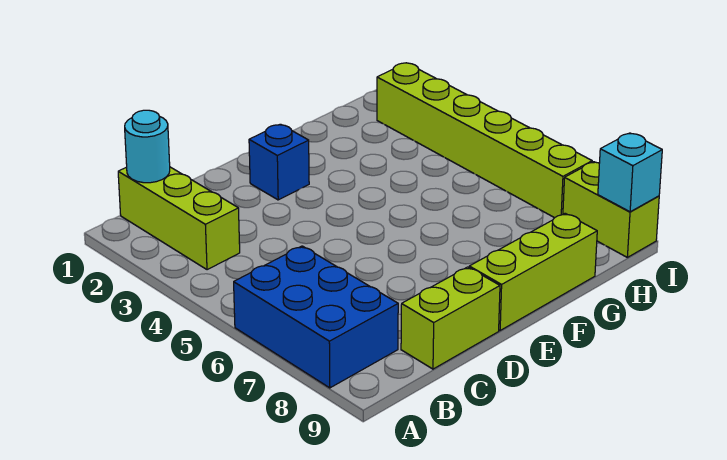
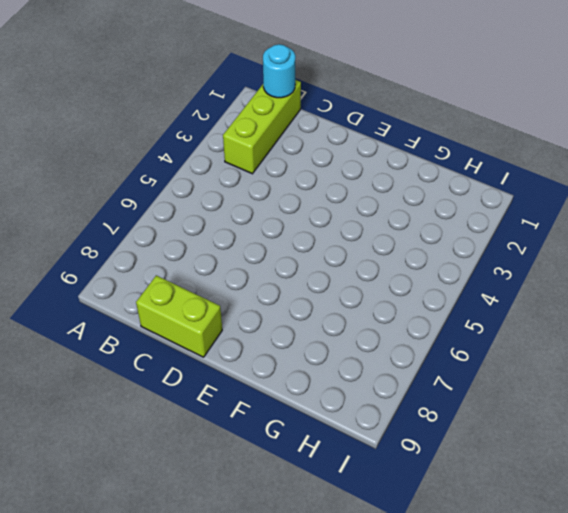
none -> blue 2x3 brick [234,246,398,388]
none -> blue 1x1 brick [249,124,309,200]

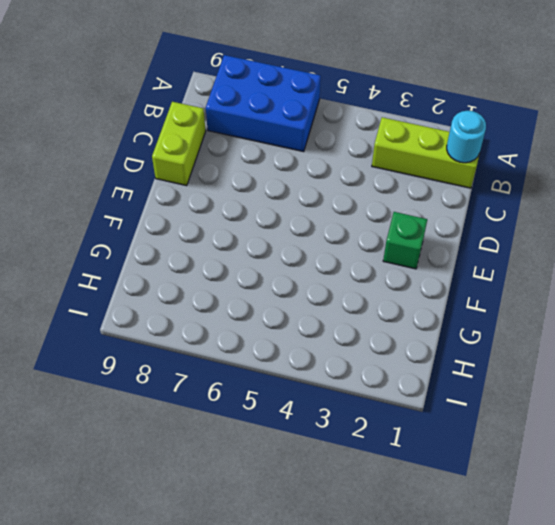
green 1x1 brick [383,212,427,269] -> blue 1x1 brick [249,124,309,200]
none -> lime 1x3 brick [469,213,597,330]
none -> lime 1x6 brick [377,63,592,218]

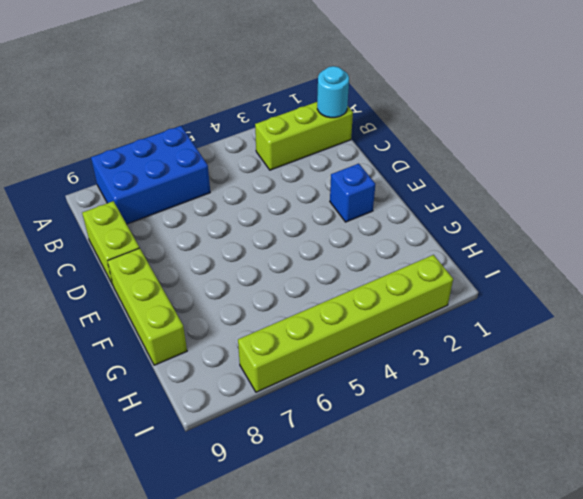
none -> lime 1x2 brick [563,162,659,257]
none -> cyan 1x1 brick [598,133,662,212]

